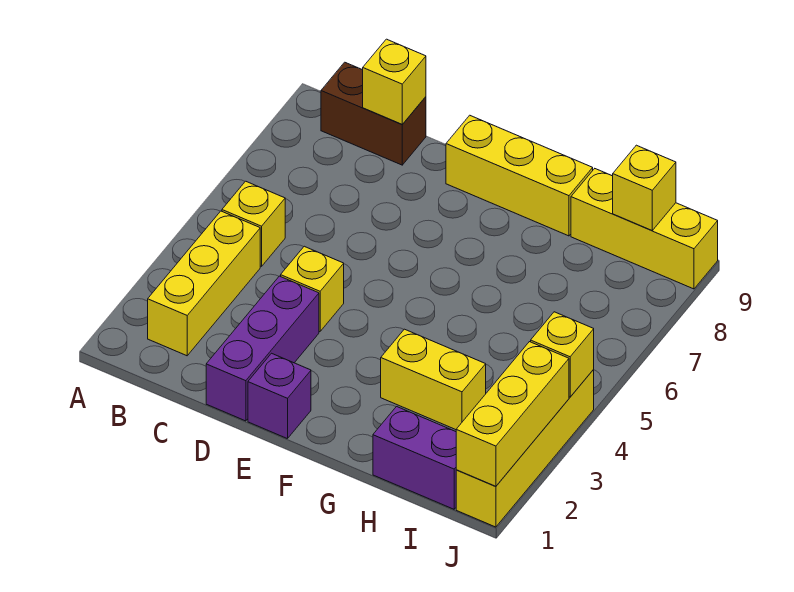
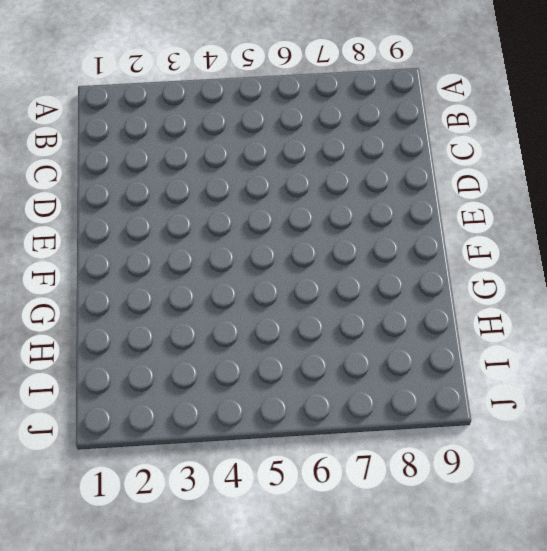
none -> yellow 1x3 brick [148,211,260,356]
none -> yellow 1x1 brick [222,181,285,266]
none -> brown 1x2 brick [321,62,426,165]

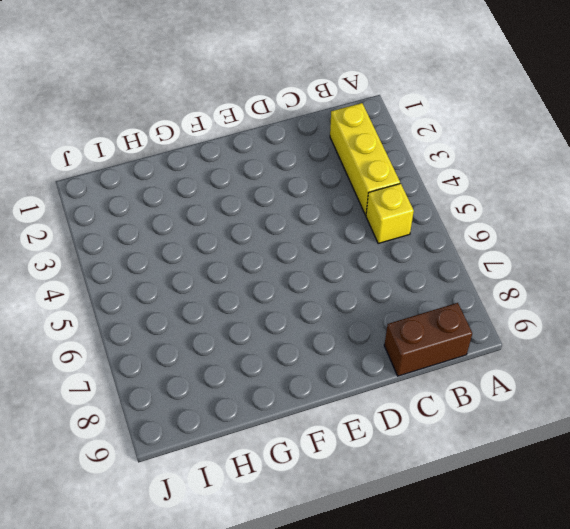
none -> purple 1x3 brick [206,276,319,421]
none -> yellow 1x1 brick [281,246,344,332]
none -> purple 1x1 brick [248,353,311,439]

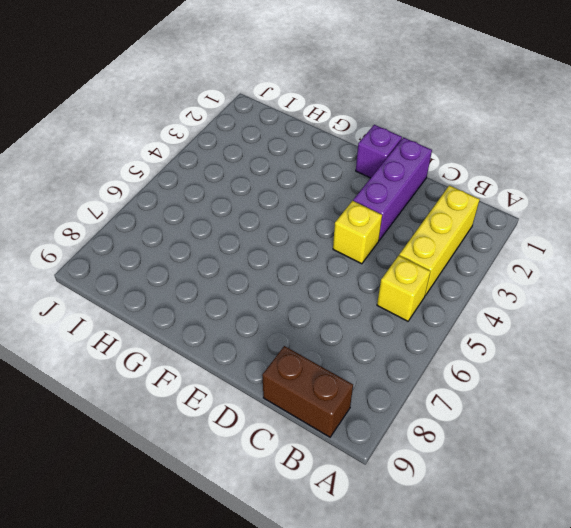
none -> yellow 1x3 brick [446,115,593,236]
none -> yellow 1x2 brick [381,329,486,430]
none -> purple 1x2 brick [373,407,456,509]

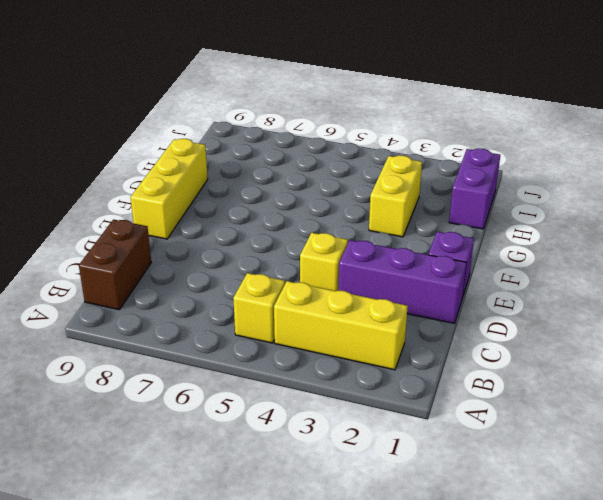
none -> yellow 1x3 brick [571,169,718,289]
none -> yellow 1x4 brick [456,370,594,527]
none -> yellow 1x1 brick [363,39,426,124]

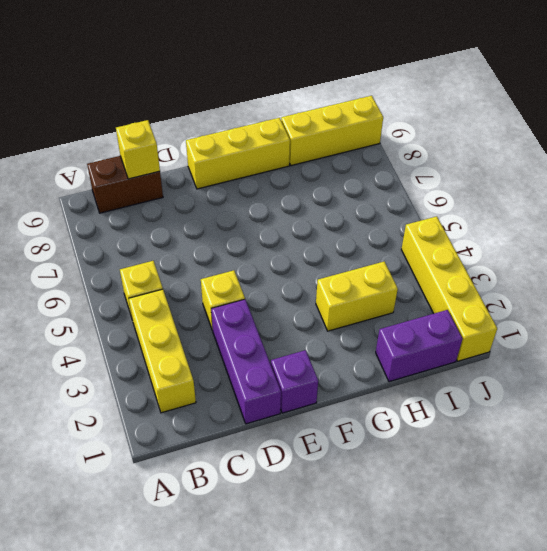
none -> yellow 1x1 brick [613,145,676,231]
none -> yellow 1x3 brick [456,342,569,486]
none -> yellow 1x1 brick [531,312,594,397]

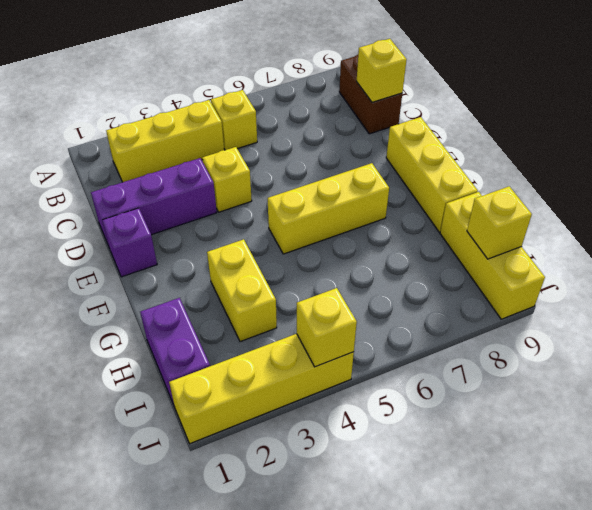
yellow 1x3 brick [268,163,389,254] -> yellow 1x3 brick moved to [456,342,569,486]

